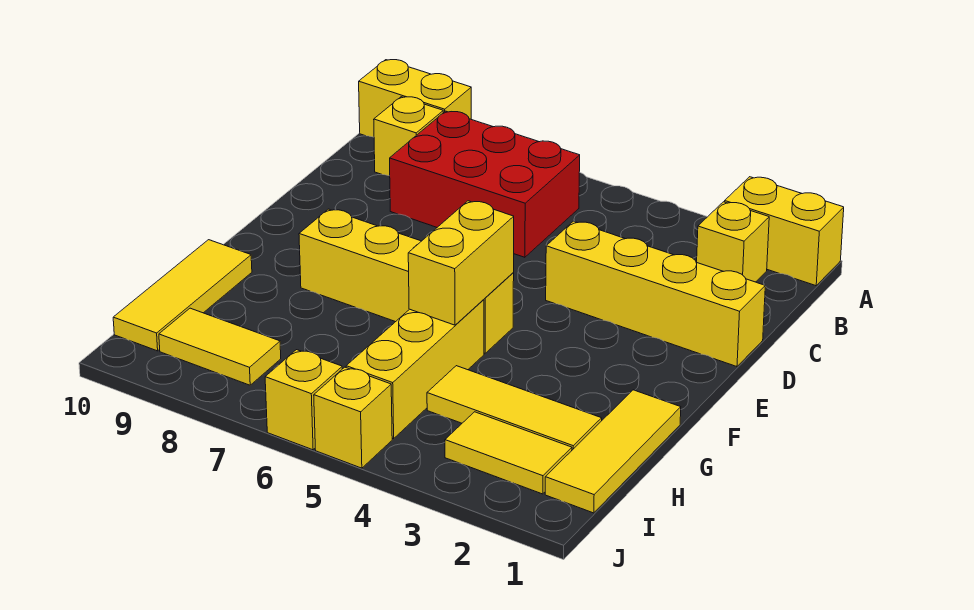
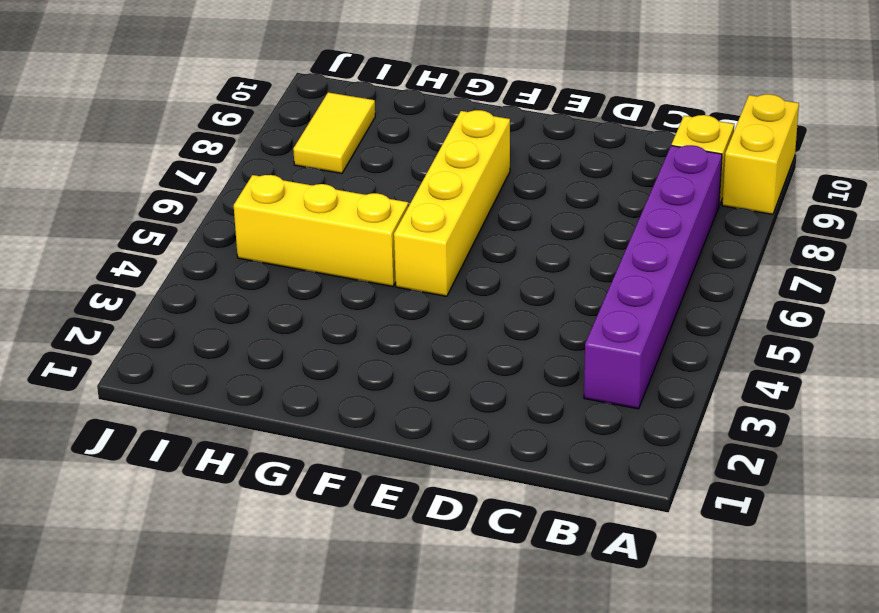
purple 1x6 brick [584,145,722,409] -> red 2x3 brick [390,111,580,257]
none -> yellow 1x2 brick [725,177,844,286]
none -> yellow 1x1 brick [697,202,769,282]
none -> yellow 1x4 brick [546,221,765,367]

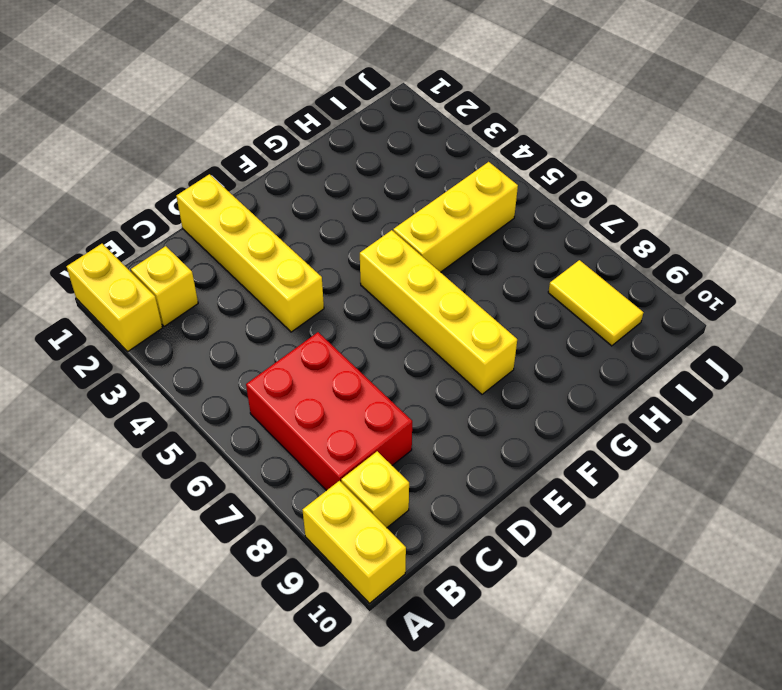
none -> yellow 1x3 tile [545,390,681,513]
none -> yellow 1x3 tile [113,240,252,351]
none -> yellow 1x3 tile [427,366,602,450]

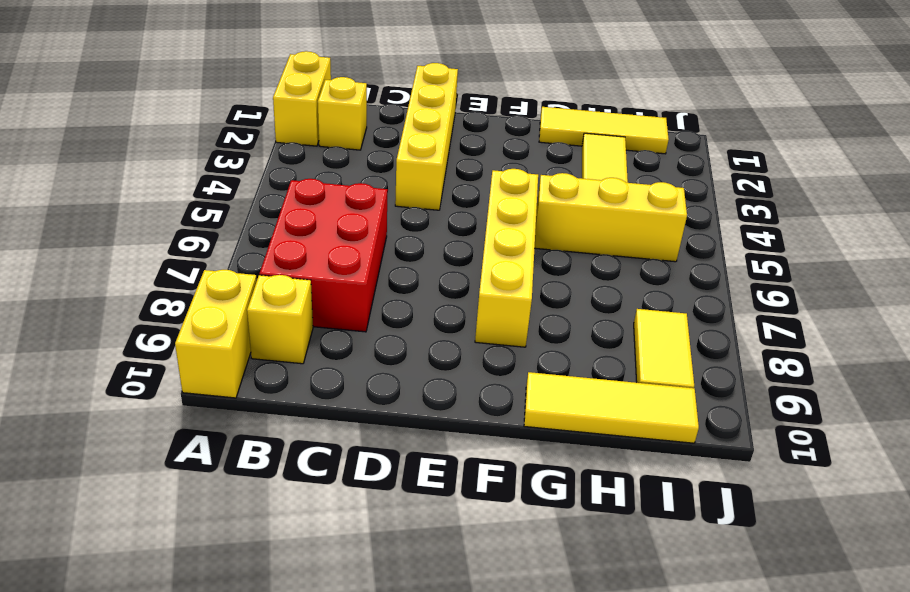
none -> yellow 1x2 tile [445,412,572,494]
none -> yellow 1x1 brick [314,367,392,468]
none -> yellow 1x1 brick [265,350,342,450]

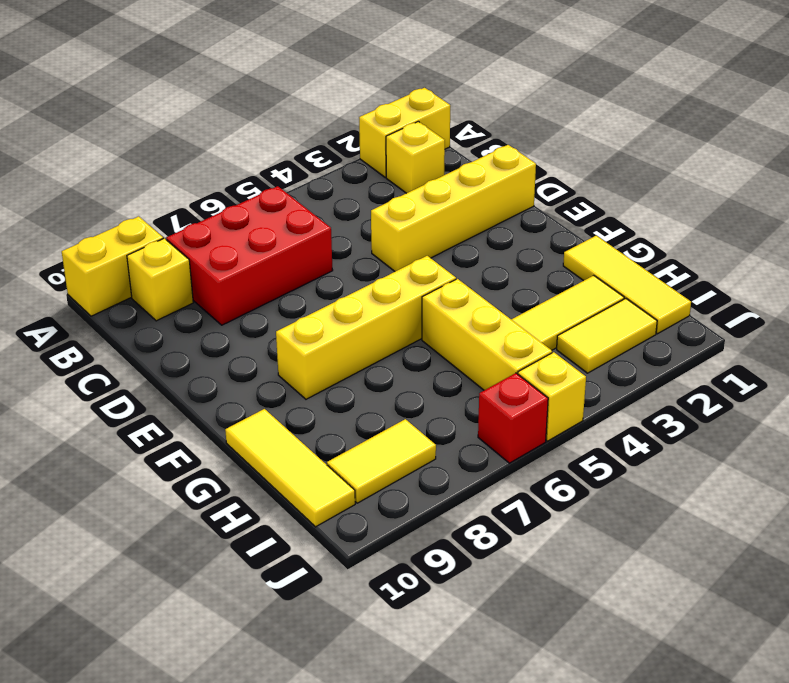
red 1x1 brick [478,373,548,463] -> yellow 1x1 brick [265,350,342,450]
none -> yellow 1x2 brick [408,201,514,325]

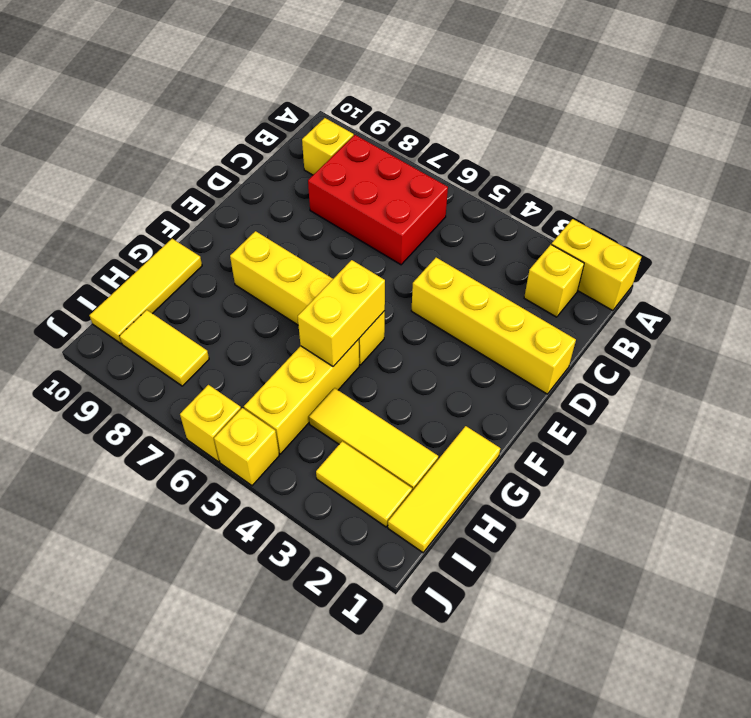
none -> yellow 1x2 brick [359,60,471,137]

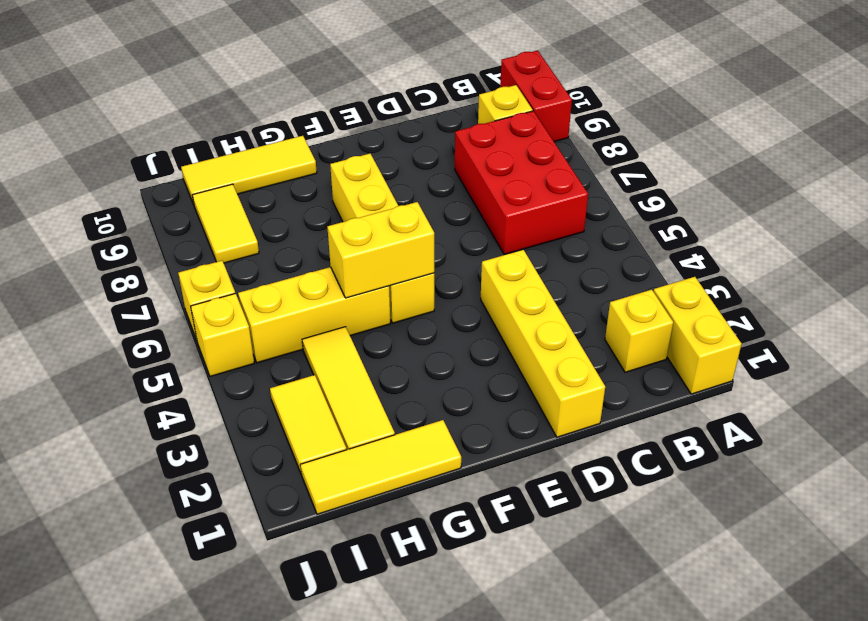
red 1x2 brick [500,50,572,142] -> yellow 1x2 brick [359,60,471,137]

